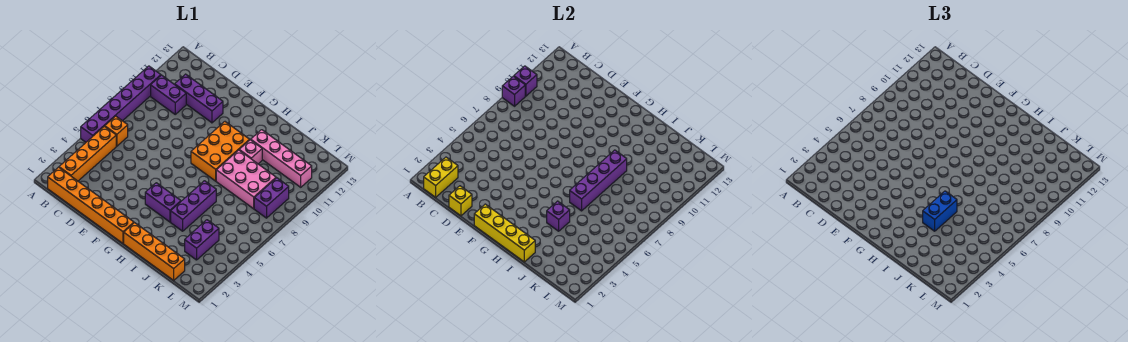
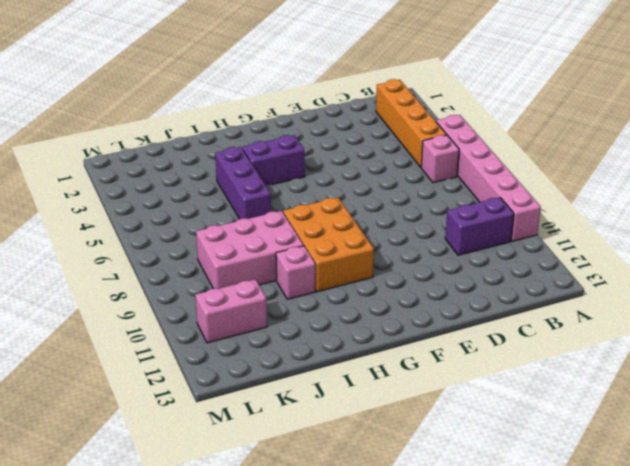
pink 1x6 brick [436,115,541,241] -> purple 1x6 brick [81,66,161,142]
pink 1x1 brick [421,135,459,183] -> orange 1x1 brick [105,116,128,146]
pink 1x2 brick [195,279,267,343] -> pink 1x4 brick [251,130,312,187]
none -> orange 1x6 brick [48,167,134,243]
none -> purple 1x3 brick [175,74,223,123]
none -> orange 1x4 brick [124,223,185,280]

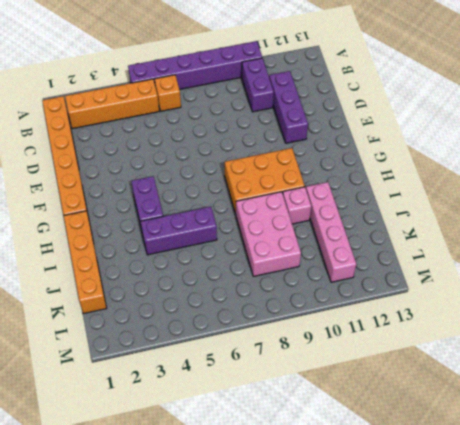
none -> purple 1x2 brick [185,220,219,260]
none -> purple 1x2 brick [254,178,289,218]
none -> purple 1x1 brick [502,76,525,106]

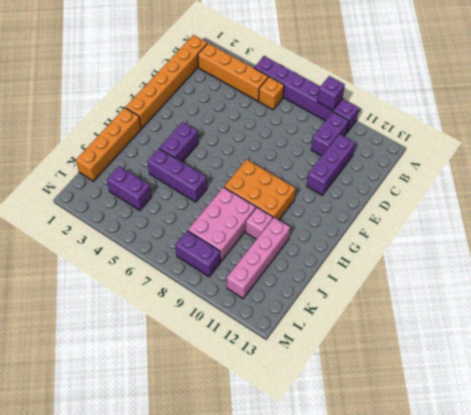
none -> purple 1x1 brick [514,66,537,96]
none -> yellow 1x2 brick [424,157,458,197]
none -> yellow 1x1 brick [449,186,472,216]

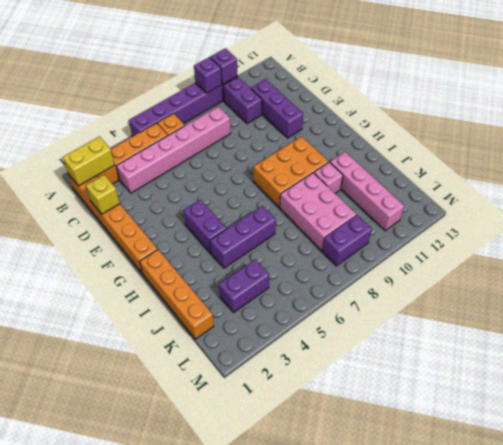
pink 1x6 brick [116,107,231,193] -> none
none -> yellow 1x4 brick [474,204,535,262]
none -> purple 1x1 brick [547,201,570,231]
none -> purple 1x4 brick [570,150,627,211]

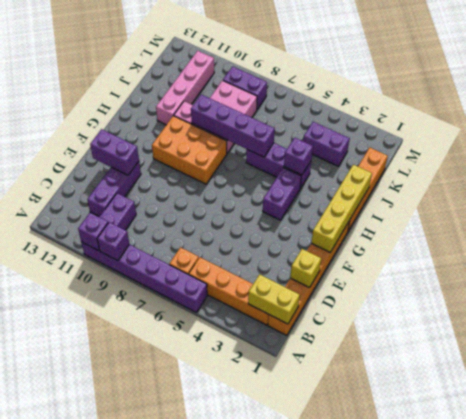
purple 1x2 brick [90,129,139,175] -> none
none -> blue 1x2 brick [923,191,957,231]

